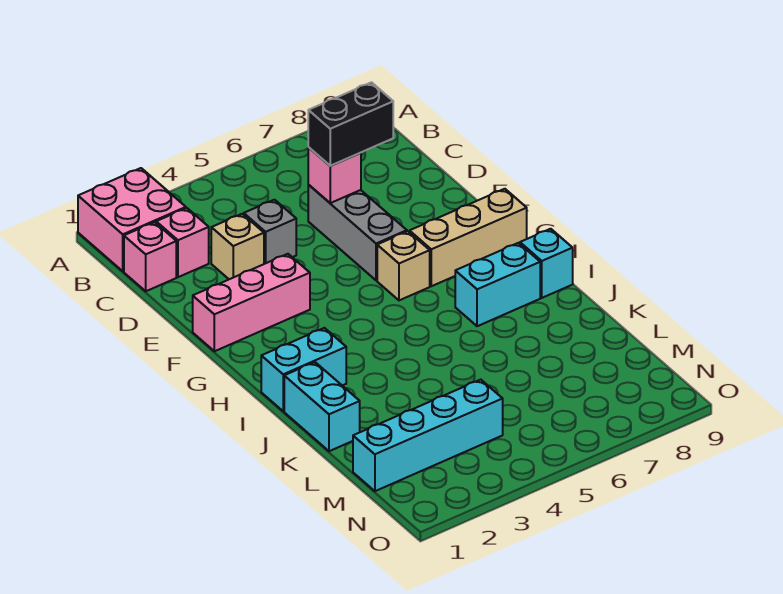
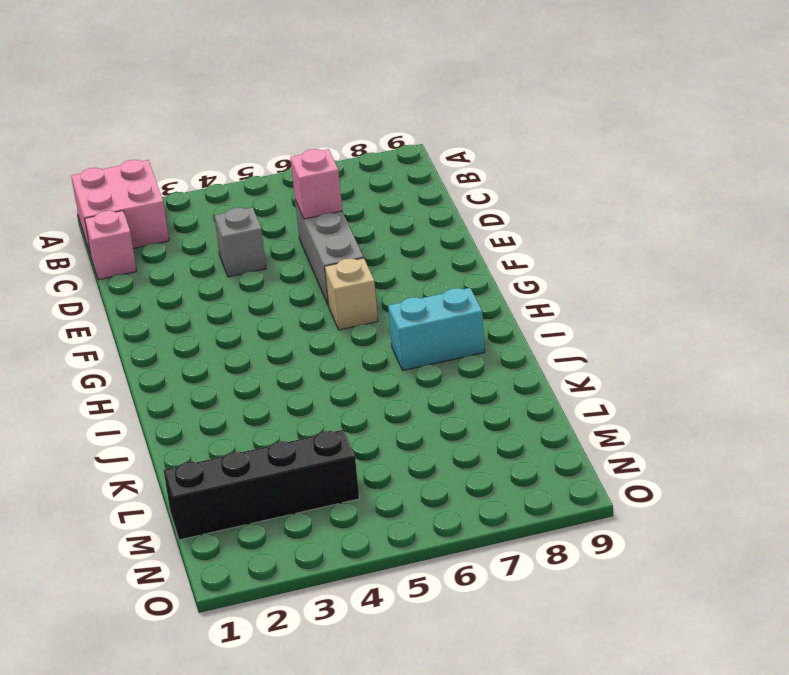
black 1x4 brick [164,430,359,540] -> cyan 1x4 brick [353,380,503,491]
none -> pink 1x1 brick [156,208,209,277]
none -> tan 1x1 brick [211,214,264,279]
none -> pink 1x3 brick [193,254,310,351]

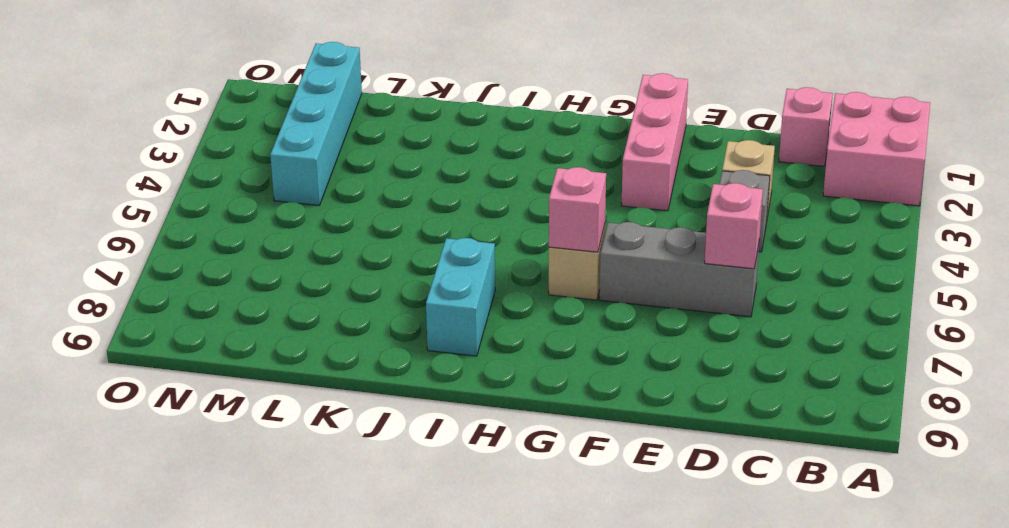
pink 1x1 brick [549,167,606,252] -> pink 1x1 brick moved to [156,208,209,277]
none -> tan 1x3 brick [410,189,527,286]
none -> cyan 1x2 brick [261,328,346,411]
none -> cyan 1x1 brick [520,229,573,298]

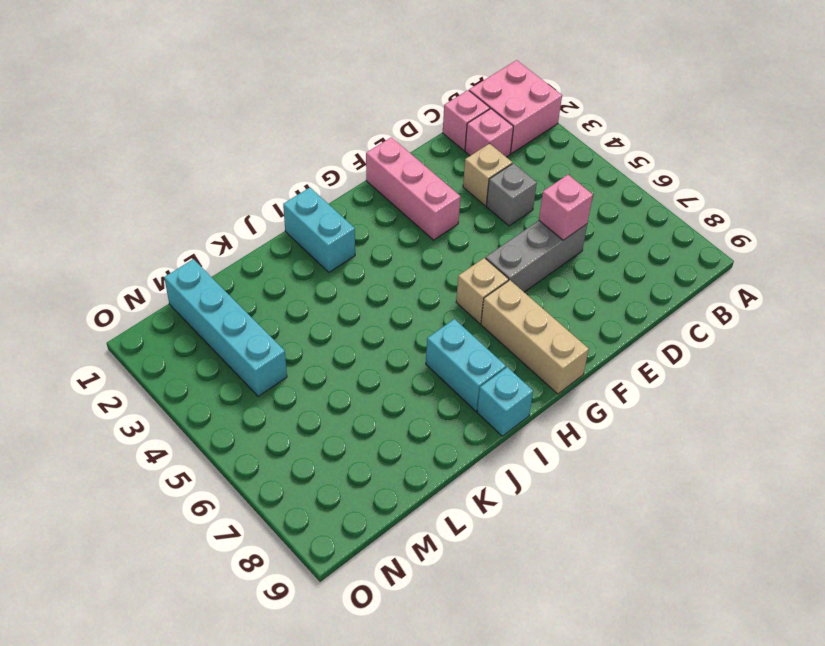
none -> cyan 1x2 brick [284,362,360,451]
none -> black 1x2 brick [308,82,393,166]

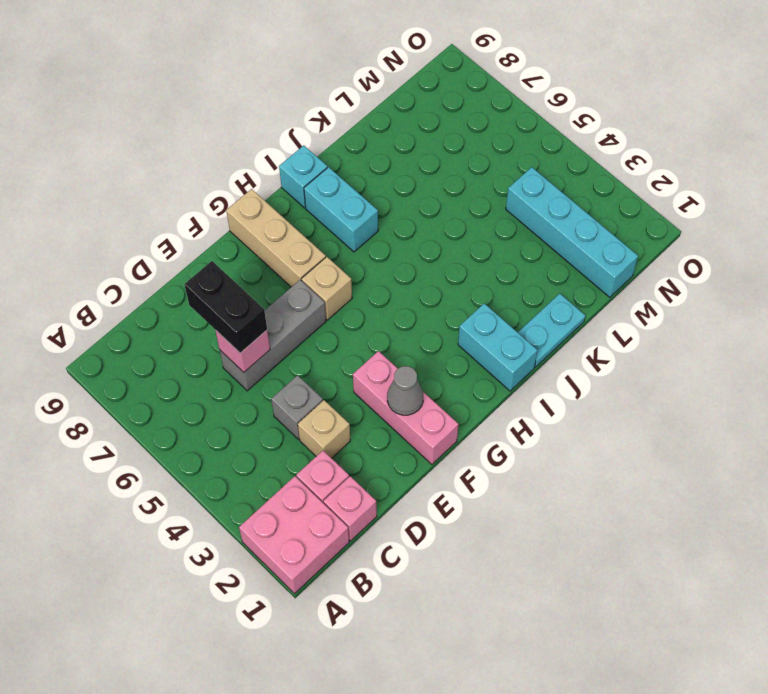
grey 1x1 cone [387,366,423,415] -> none
cyan 1x2 plate [518,294,585,367] -> cyan 1x2 brick [284,362,360,451]

